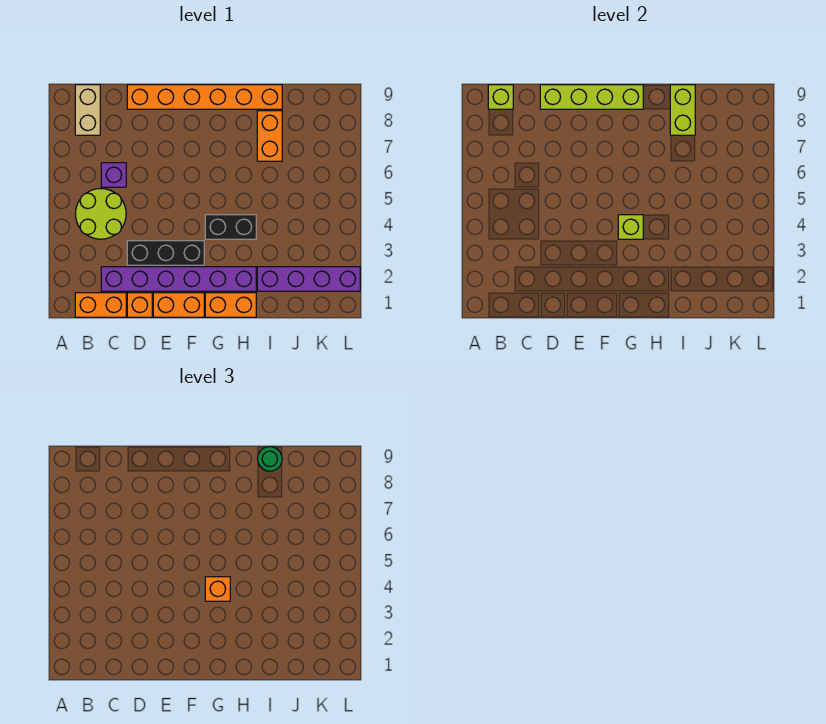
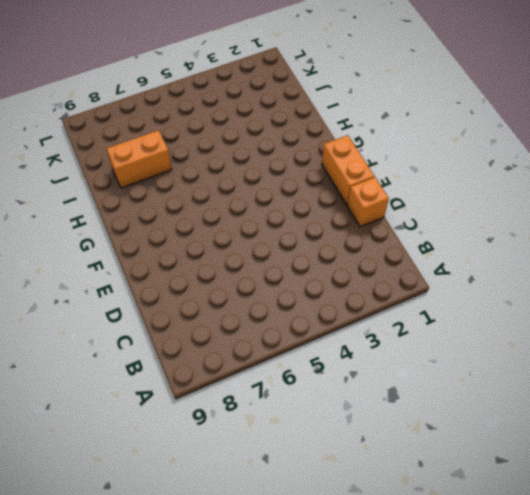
none -> orange 1x2 brick [75,293,126,317]
none -> lime 2x2 round brick [75,189,126,239]
none -> tan 1x2 brick [75,85,100,135]

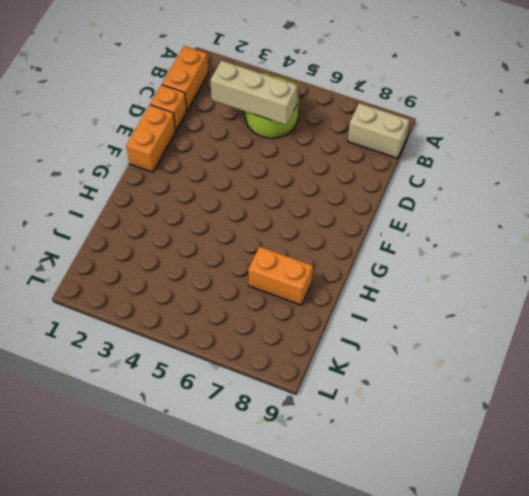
tan 1x3 brick [210,60,297,125] -> none
none -> purple 1x6 brick [101,267,256,291]
none -> purple 1x1 brick [101,163,126,187]
none -> black 1x3 brick [127,241,204,265]

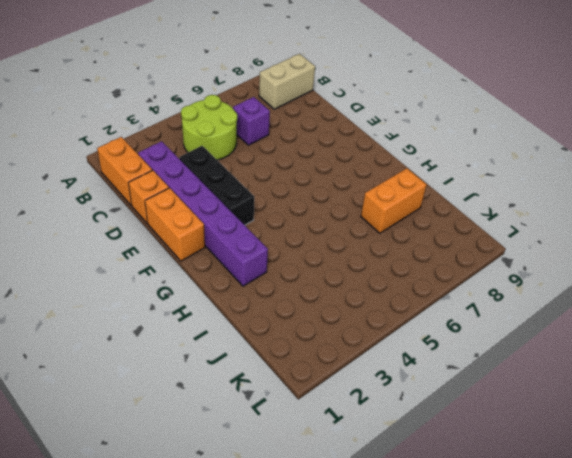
none -> orange 1x6 brick [127,85,282,109]
none -> orange 1x2 brick [205,293,256,317]
none -> black 1x2 brick [205,215,256,239]

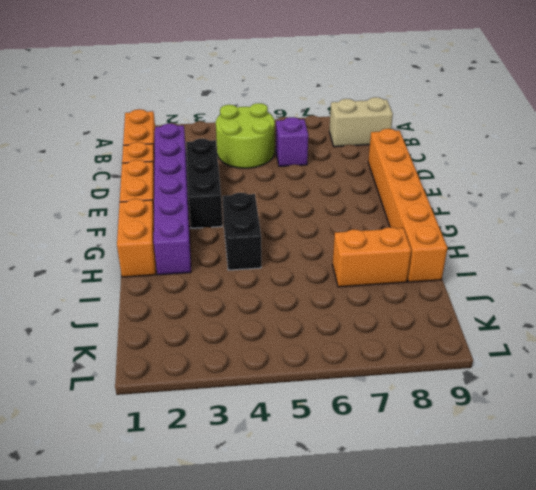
none -> purple 1x4 brick [257,267,360,291]
none -> lime 1x1 brick [488,85,513,109]
none -> lime 1x4 brick [540,85,643,109]

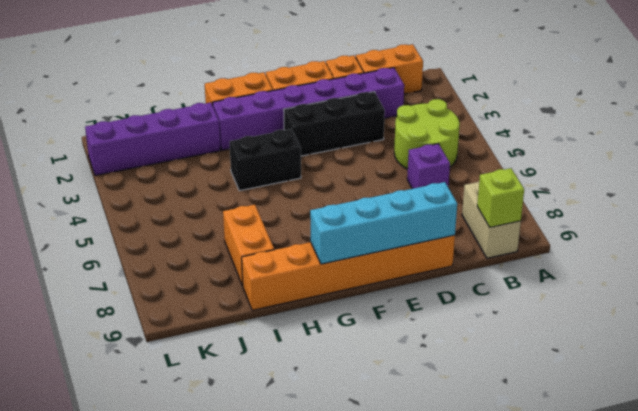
cyan 1x4 brick [310,182,457,264] -> lime 1x4 brick [540,85,643,109]
none -> lime 1x1 brick [618,215,643,239]
none -> lime 1x2 brick [670,85,695,135]
none -> orange 1x1 brick [205,577,230,601]

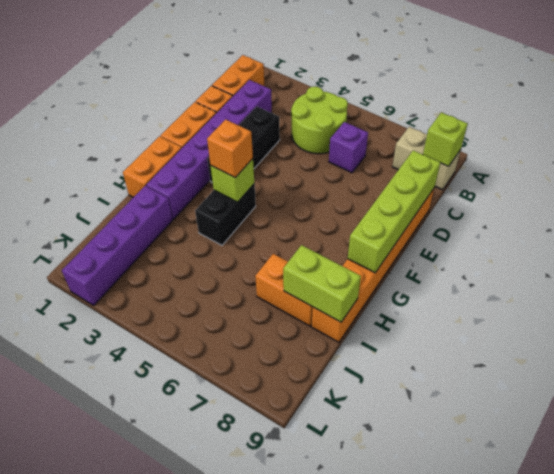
none -> green 1x1 round brick [258,447,282,471]

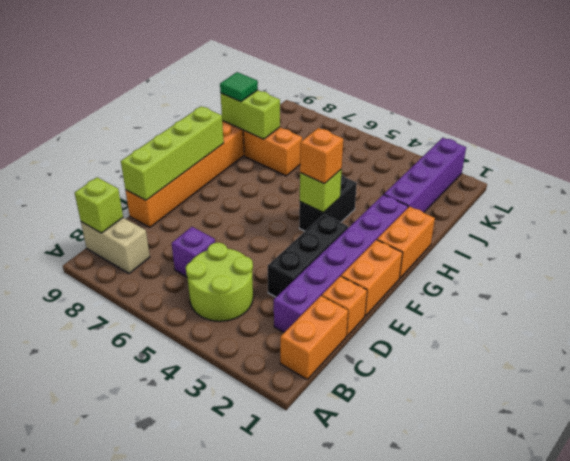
green 1x1 tile [220,72,258,102] -> green 1x1 round brick [258,447,282,471]

